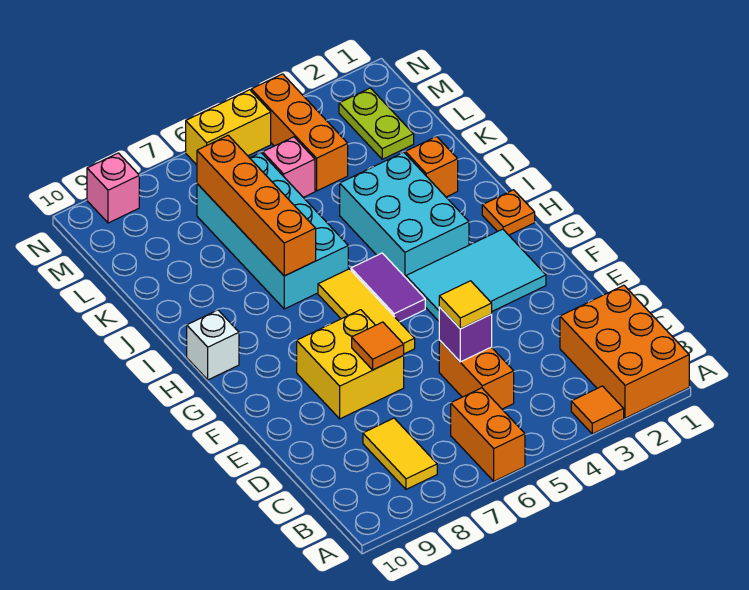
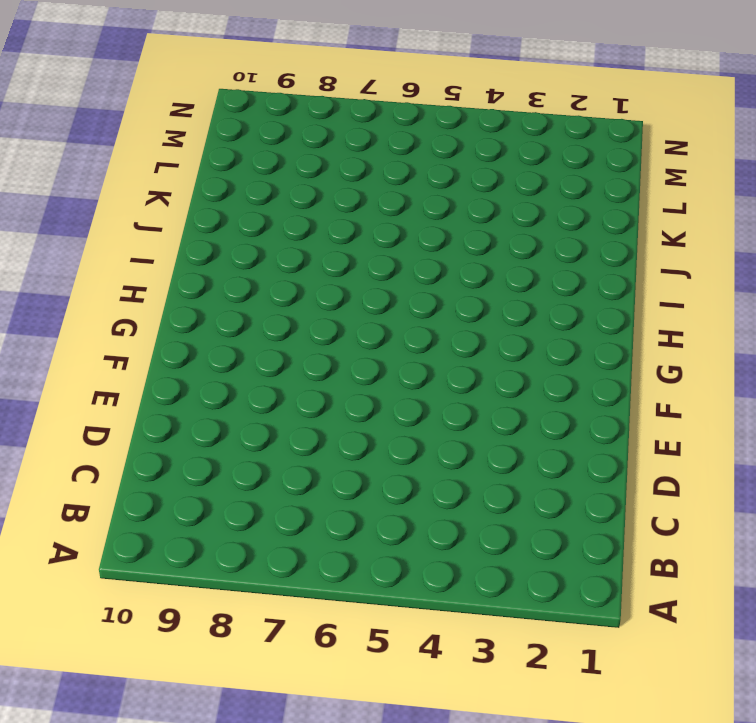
none -> orange 2x3 brick [560,285,689,418]
none -> orange 1x1 tile [571,386,624,434]
none -> orange 1x2 brick [451,388,525,481]

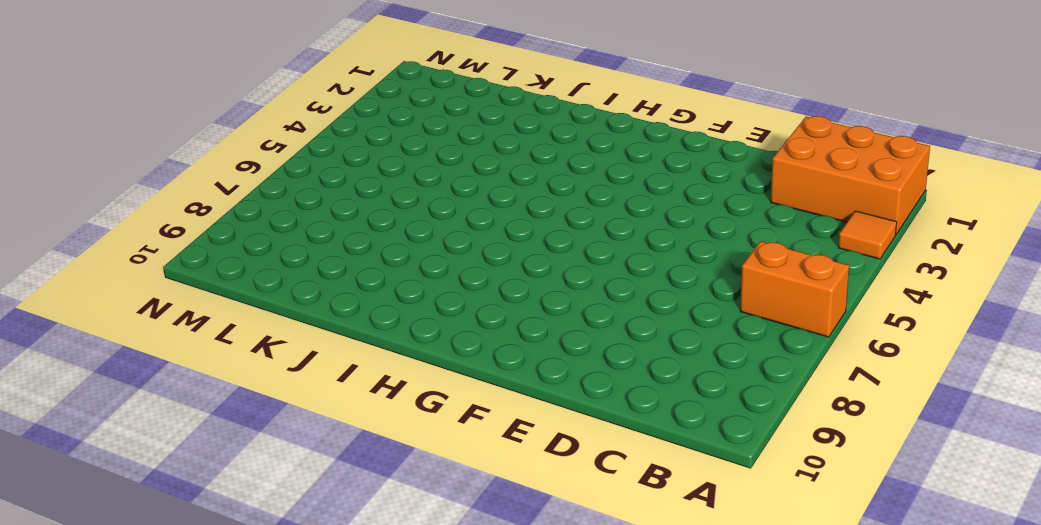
none -> yellow 1x2 tile [363,418,437,489]
none -> orange 1x2 brick [439,340,514,409]
none -> yellow 2x2 brick [297,310,404,419]

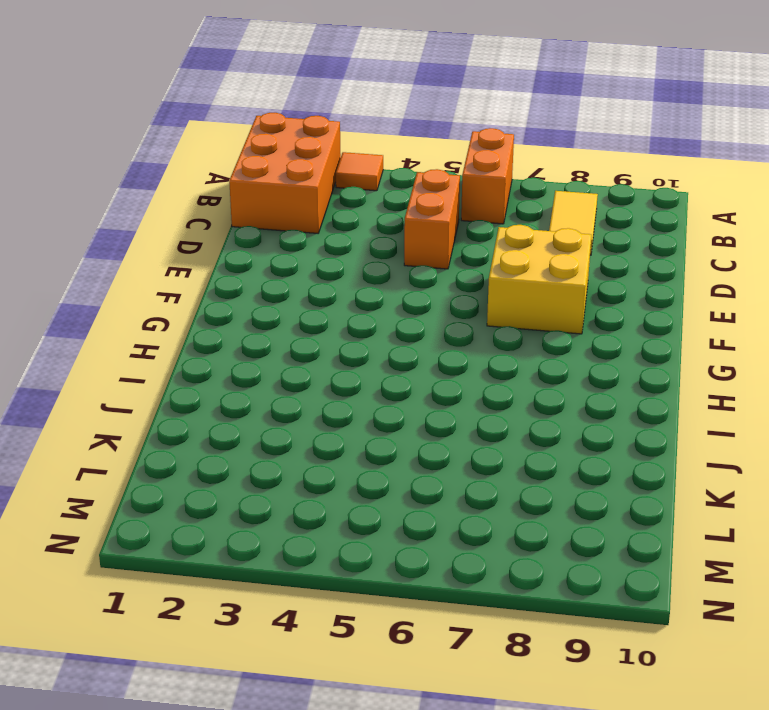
none -> cyan 2x3 tile [406,229,546,321]
none -> yellow 1x3 tile [318,269,415,354]
none -> purple 1x2 tile [351,253,425,322]

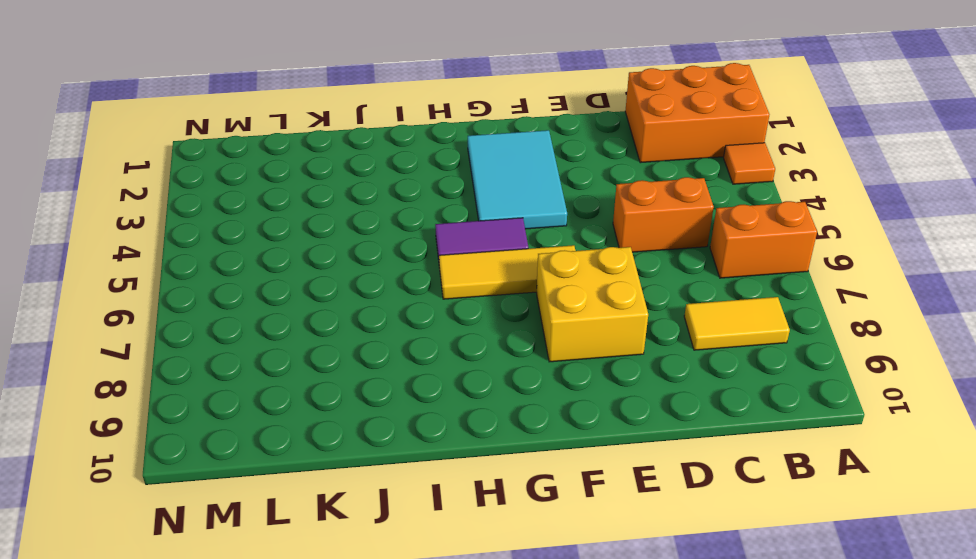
none -> orange 1x1 plate [482,190,535,235]
none -> cyan 2x3 brick [340,152,469,278]
none -> white 1x1 brick [187,310,239,380]

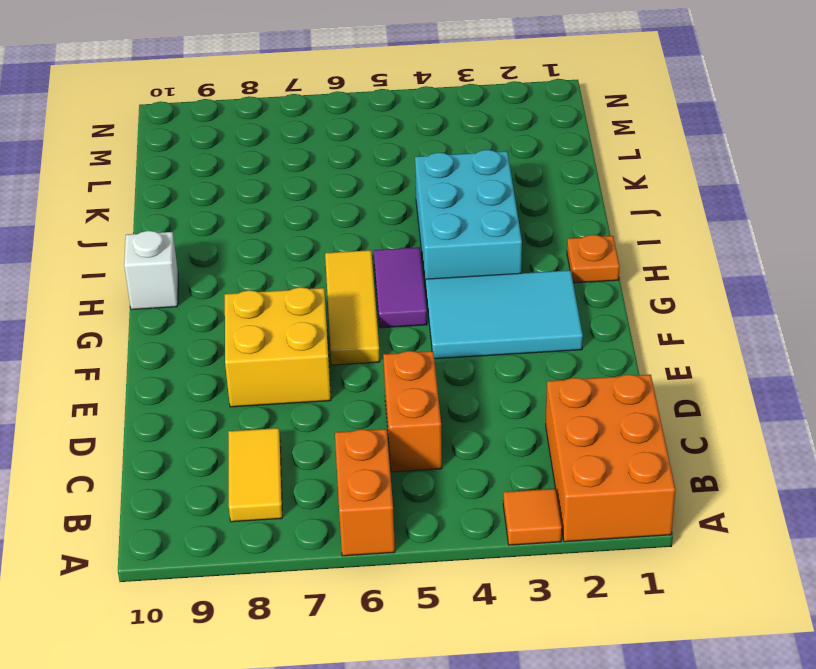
none -> cyan 2x4 brick [197,153,348,309]
none -> orange 1x1 brick [405,137,458,197]
none -> lime 1x2 plate [339,88,414,159]

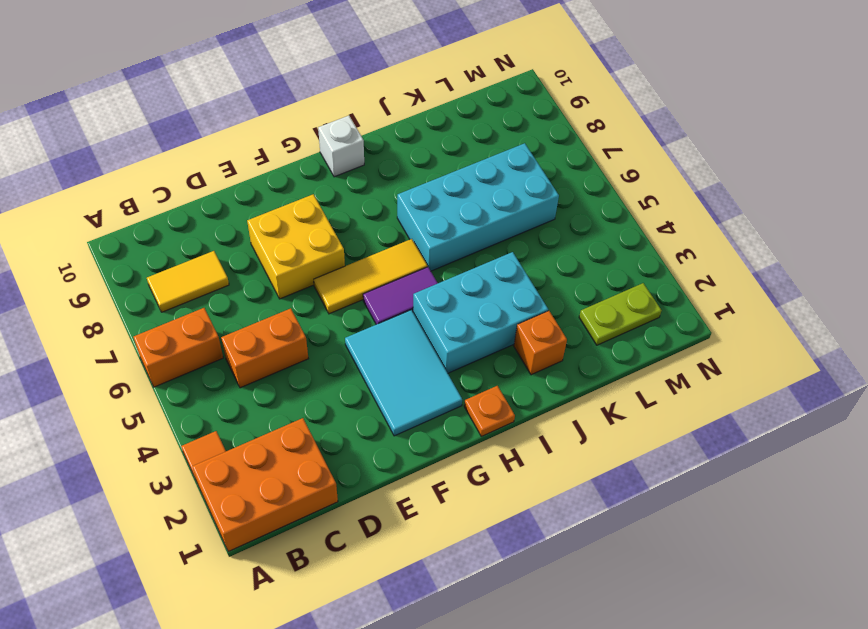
none -> orange 1x3 brick [251,74,348,191]
none -> pink 1x1 brick [263,137,315,197]
none -> yellow 1x2 brick [186,90,271,165]

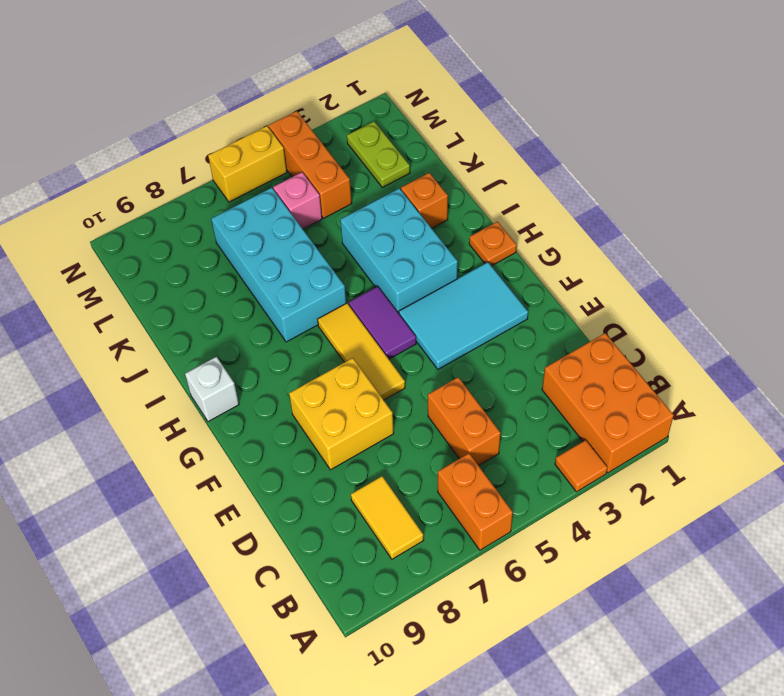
none -> pink 1x1 brick [87,153,139,223]
none -> purple 1x1 brick [439,307,492,362]
none -> orange 1x1 tile [352,322,404,370]

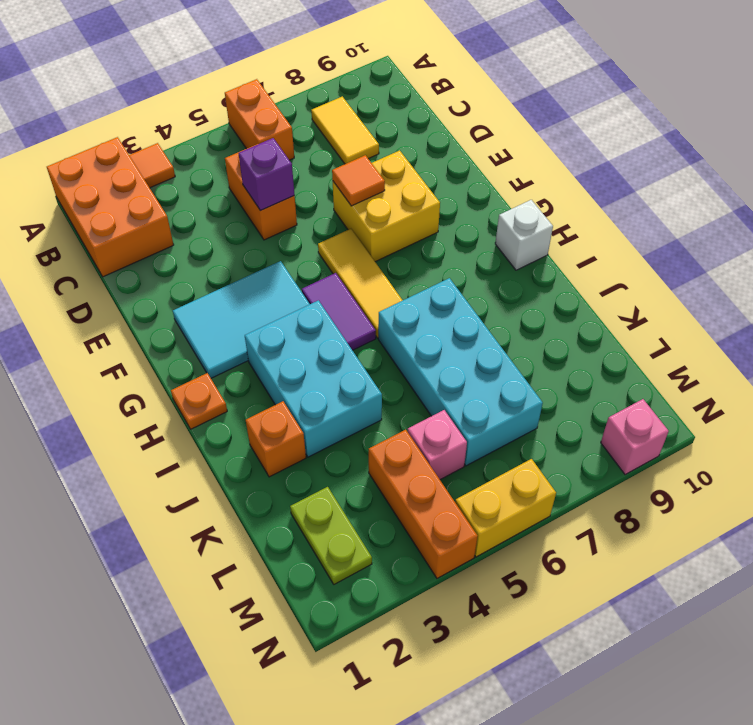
none -> orange 1x4 brick [197,135,316,276]
none -> yellow 1x1 tile [439,281,492,329]

